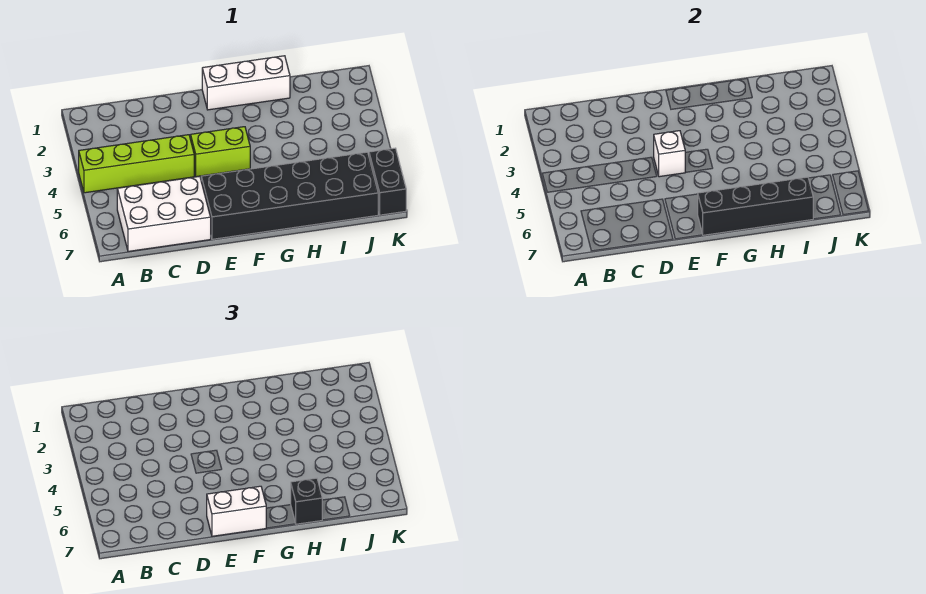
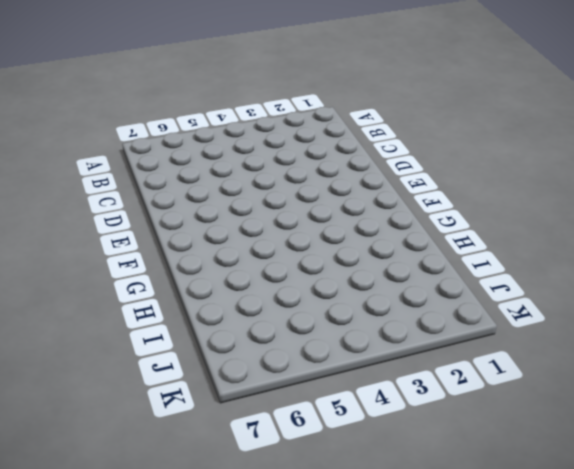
none -> lime 1x4 brick [79,135,194,193]
none -> white 2x3 brick [117,176,211,251]

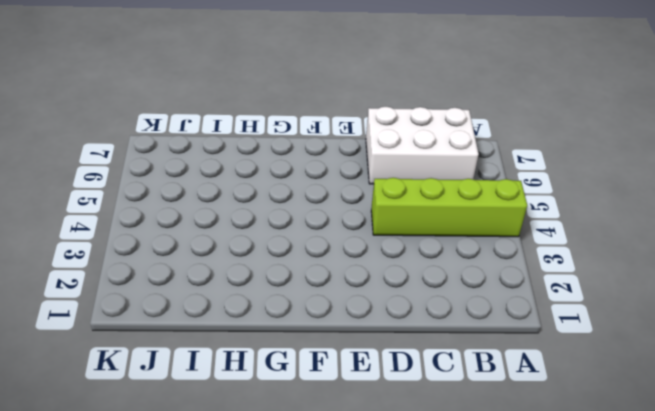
none -> lime 1x2 brick [191,127,250,177]
none -> black 2x6 brick [201,152,378,239]

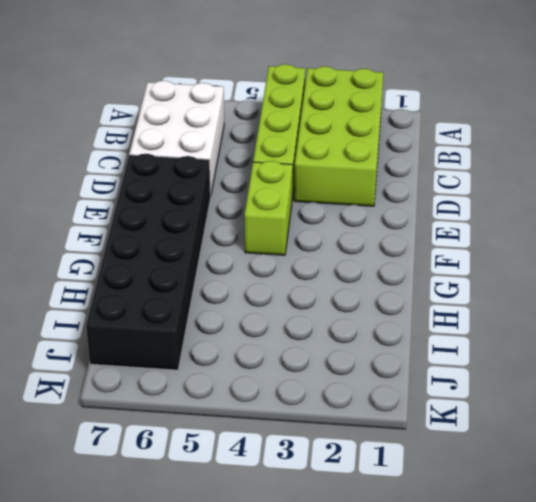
lime 2x4 brick [294,66,383,206] -> none
none -> white 1x3 brick [202,56,290,110]
none -> black 1x2 brick [369,148,406,215]

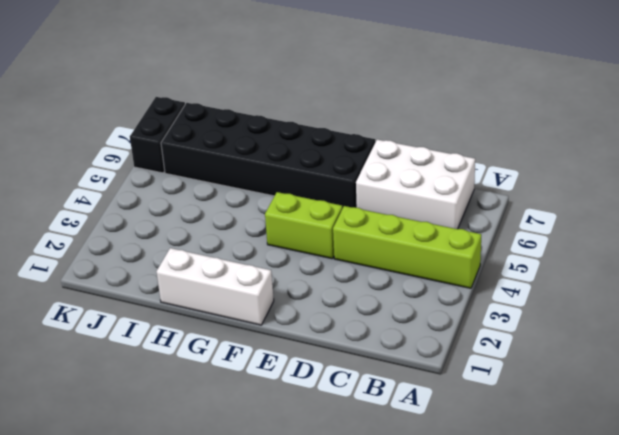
none -> white 1x1 brick [654,131,685,177]
none -> black 1x4 brick [698,177,813,235]

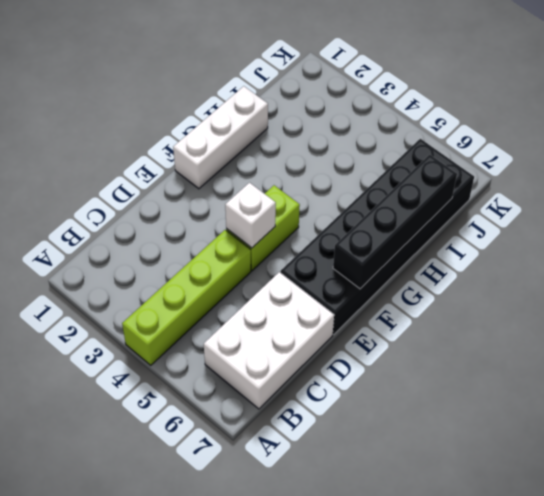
none -> black 1x2 brick [369,148,406,215]
none -> white 1x2 brick [207,486,266,536]

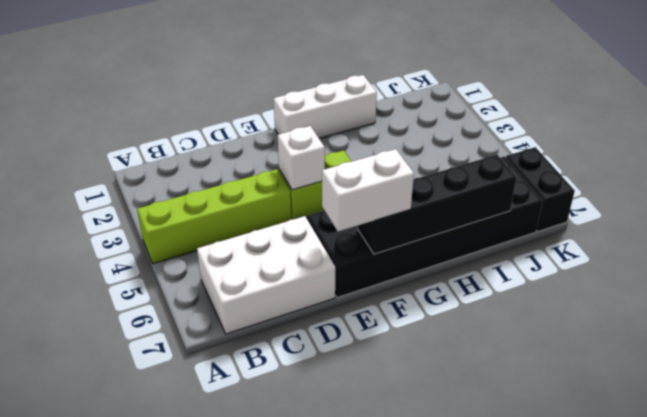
none -> black 1x1 brick [291,478,322,524]

